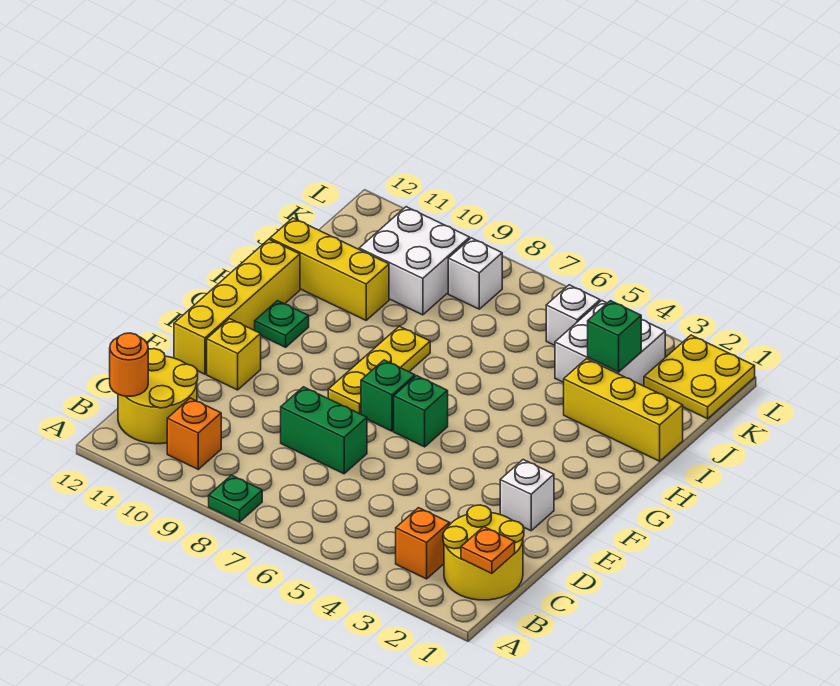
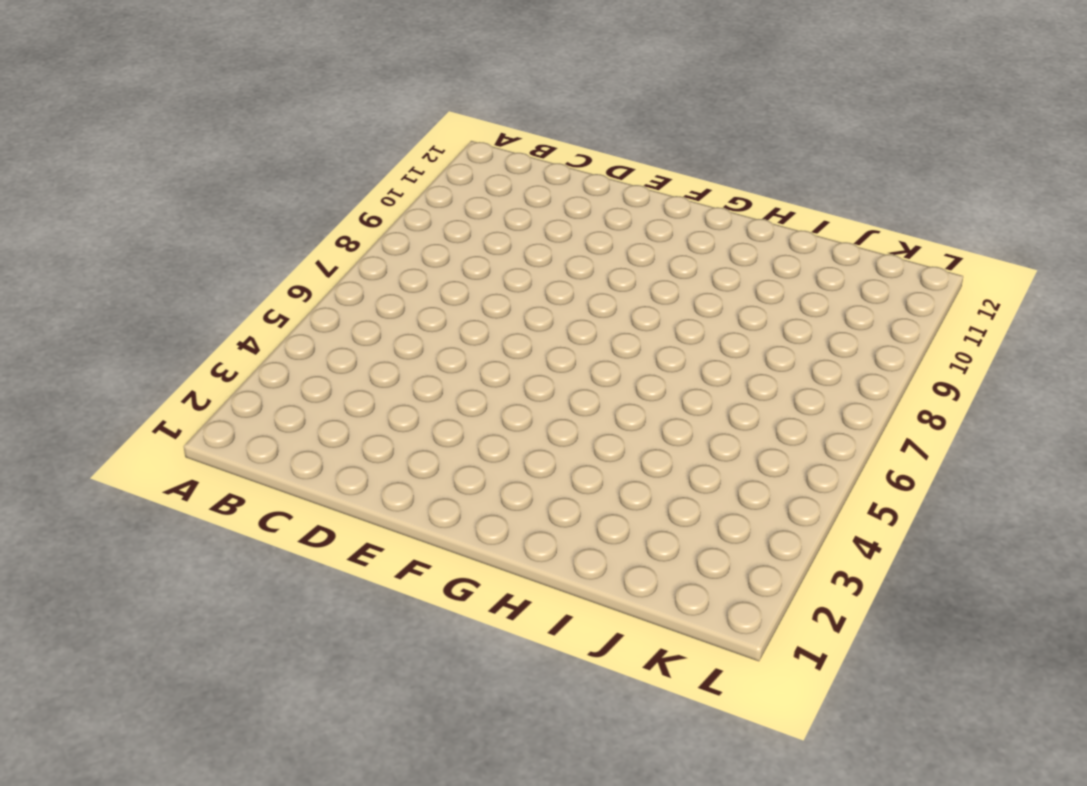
none -> green 1x1 plate [209,475,262,522]
none -> yellow 2x2 round brick [443,505,524,600]
none -> orange 1x1 brick [396,508,450,579]

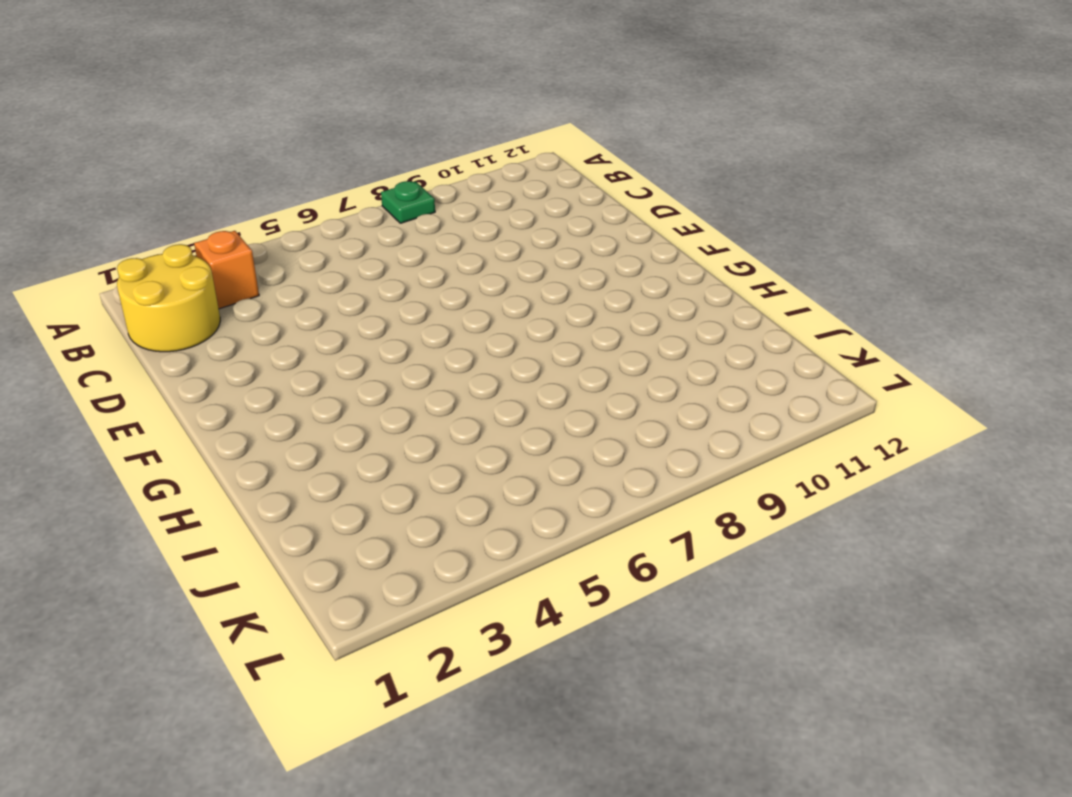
none -> orange 1x1 brick [167,398,221,469]
none -> yellow 2x2 round brick [118,349,198,444]
none -> green 1x2 brick [281,387,367,474]

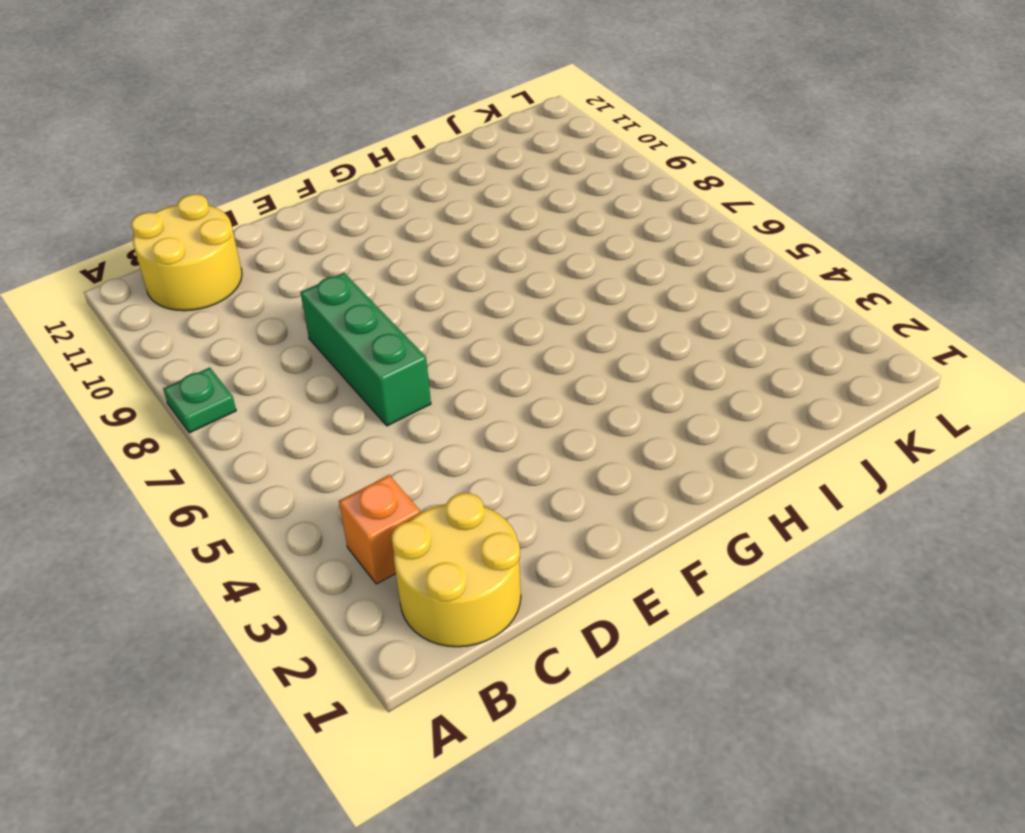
green 1x3 brick [300,273,431,426] -> green 1x2 brick [281,387,367,474]
none -> orange 1x1 brick [167,398,221,469]
none -> white 1x1 brick [500,460,554,531]
none -> yellow 1x1 brick [207,319,261,390]

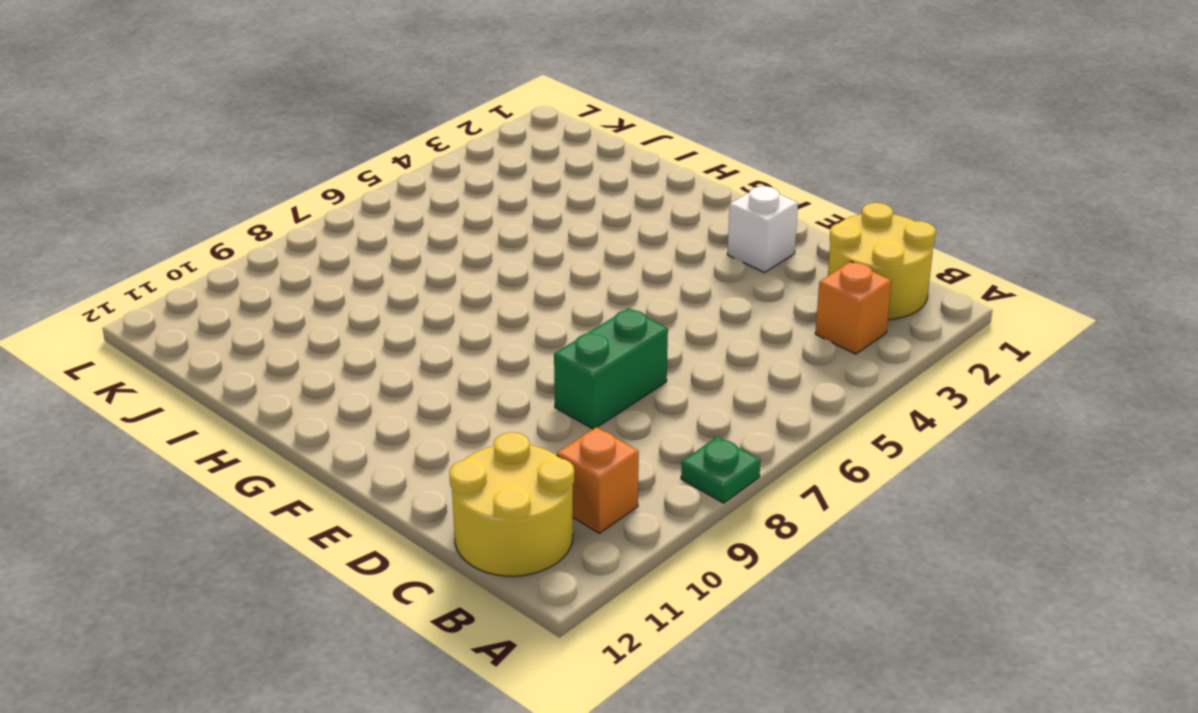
none -> yellow 1x1 brick [207,319,261,390]
none -> yellow 1x4 brick [174,239,300,374]
none -> green 1x1 brick [394,376,448,447]

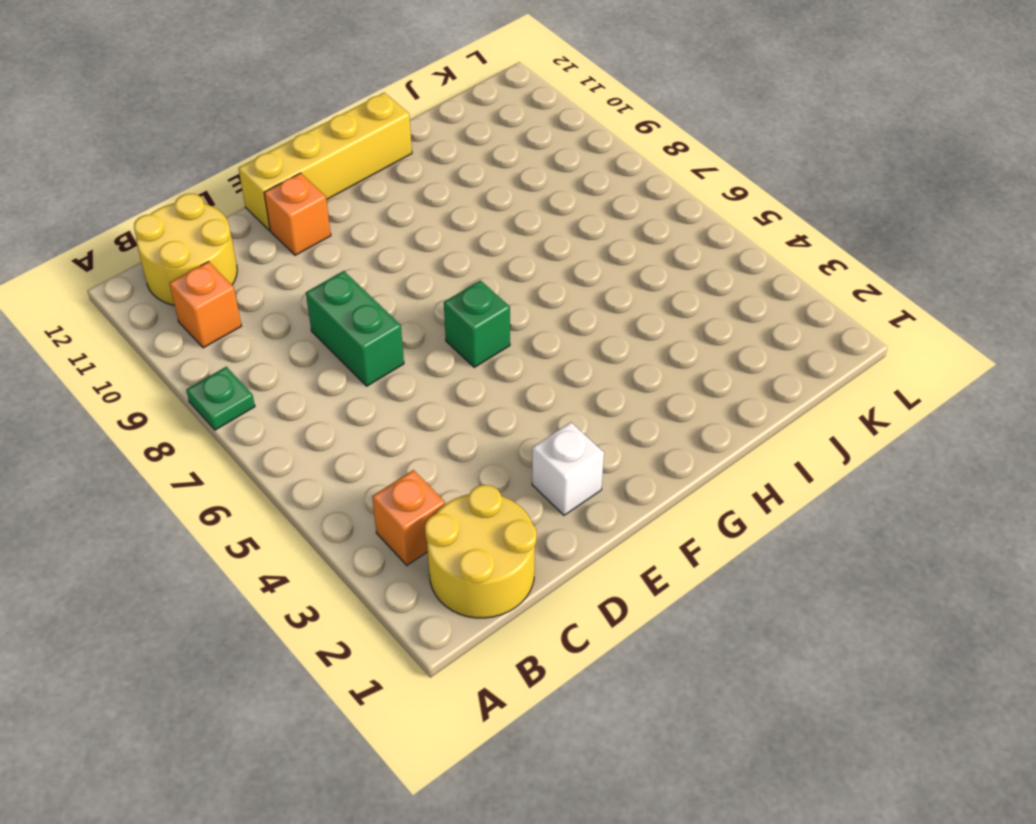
orange 1x1 brick [264,173,331,255] -> yellow 1x1 brick [207,319,261,390]
none -> green 1x1 brick [361,360,415,431]
none -> yellow 1x3 plate [328,326,430,414]
none -> green 1x1 plate [255,301,309,347]

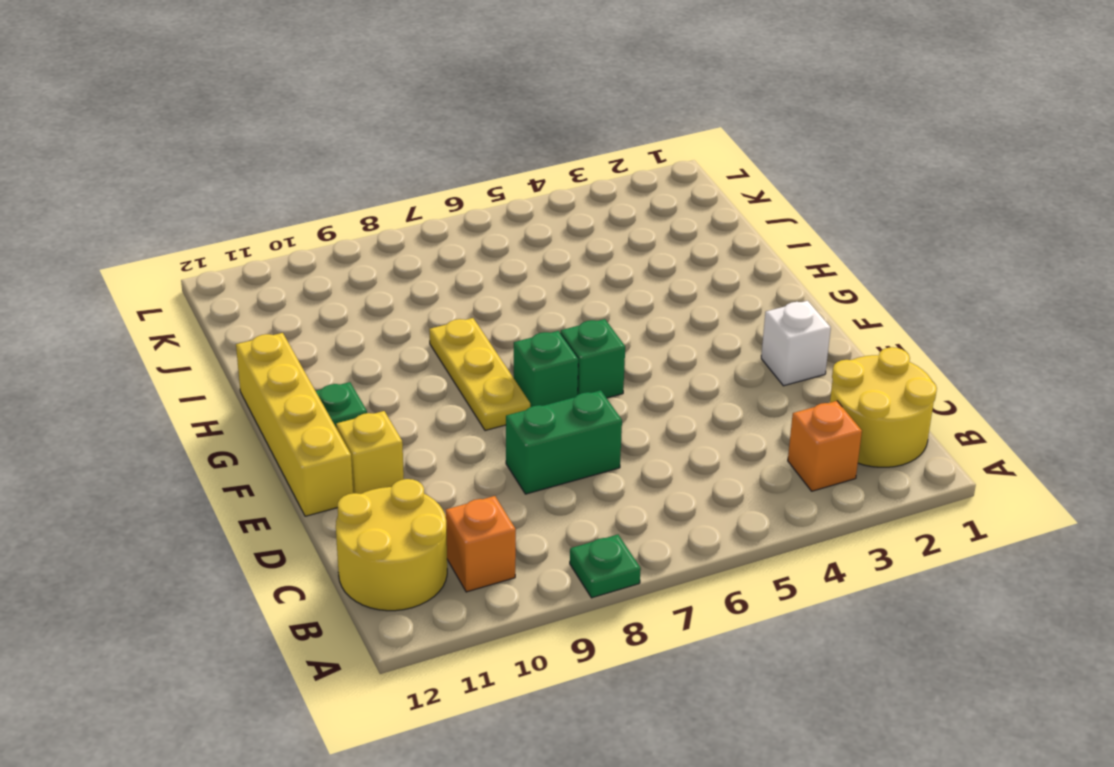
none -> yellow 1x3 brick [564,359,683,461]
none -> yellow 1x3 brick [270,218,389,320]
none -> white 2x2 brick [555,301,665,386]

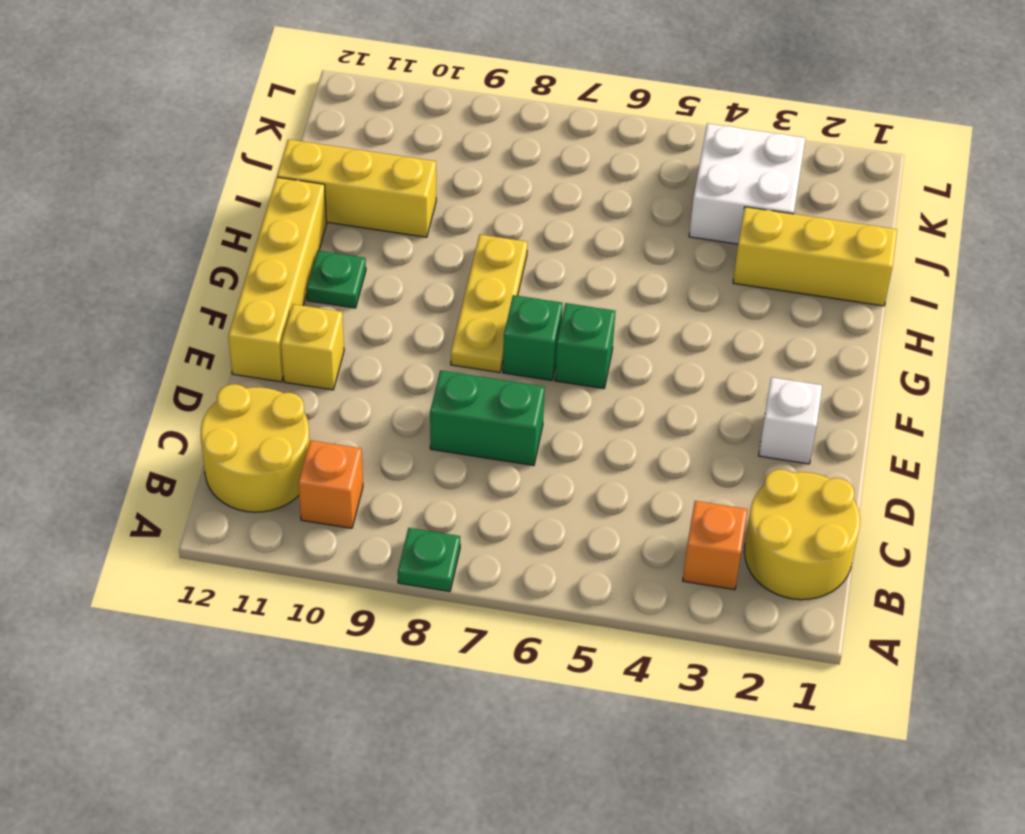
none -> white 2x2 brick [359,207,470,315]
none -> yellow 2x2 plate [644,335,755,419]
none -> white 1x1 brick [546,285,600,345]

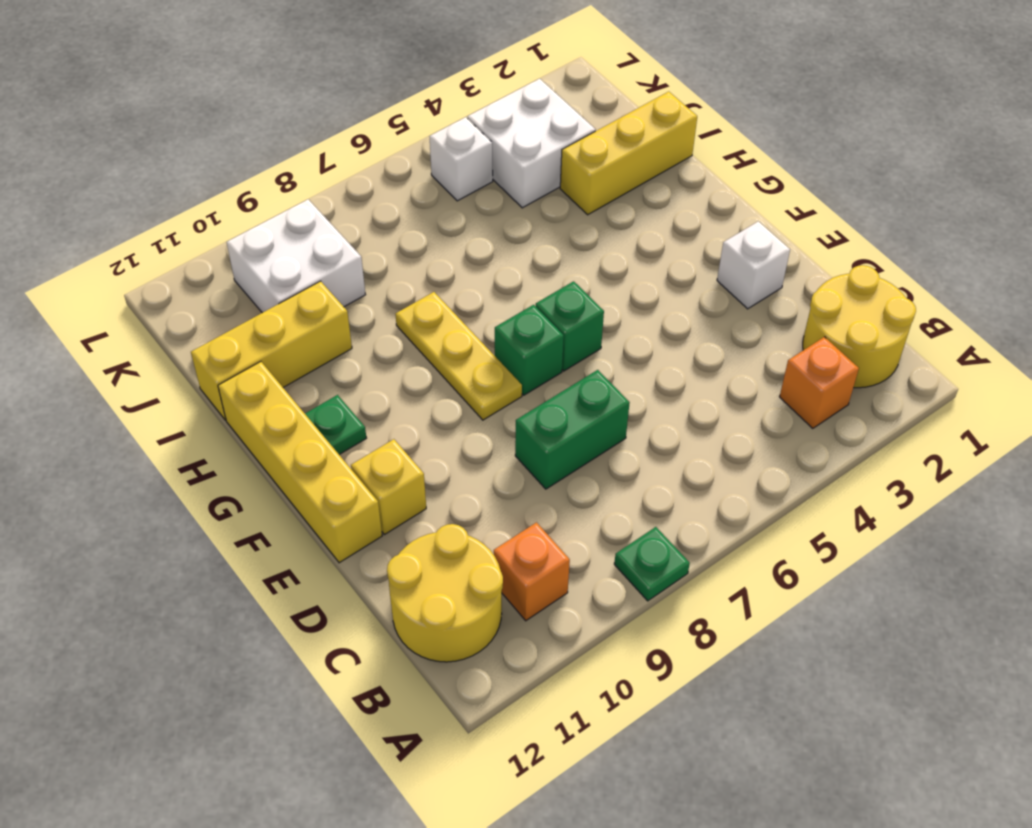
none -> yellow 2x2 plate [644,335,755,419]
none -> white 1x1 brick [448,238,502,309]
none -> orange 1x1 plate [461,527,515,573]

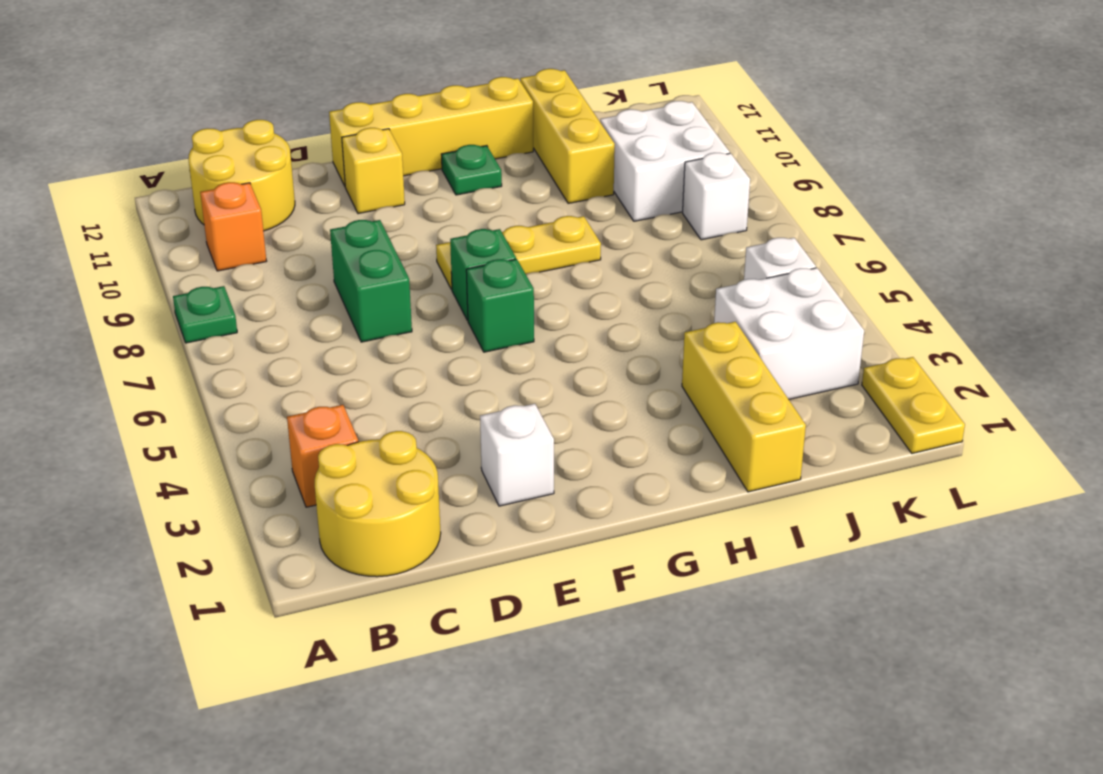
yellow 1x2 plate [862,357,965,453] -> yellow 2x2 plate [644,335,755,419]
none -> orange 1x1 plate [461,527,515,573]
none -> orange 1x1 round brick [110,333,148,396]
none -> green 1x1 brick [588,301,641,372]

